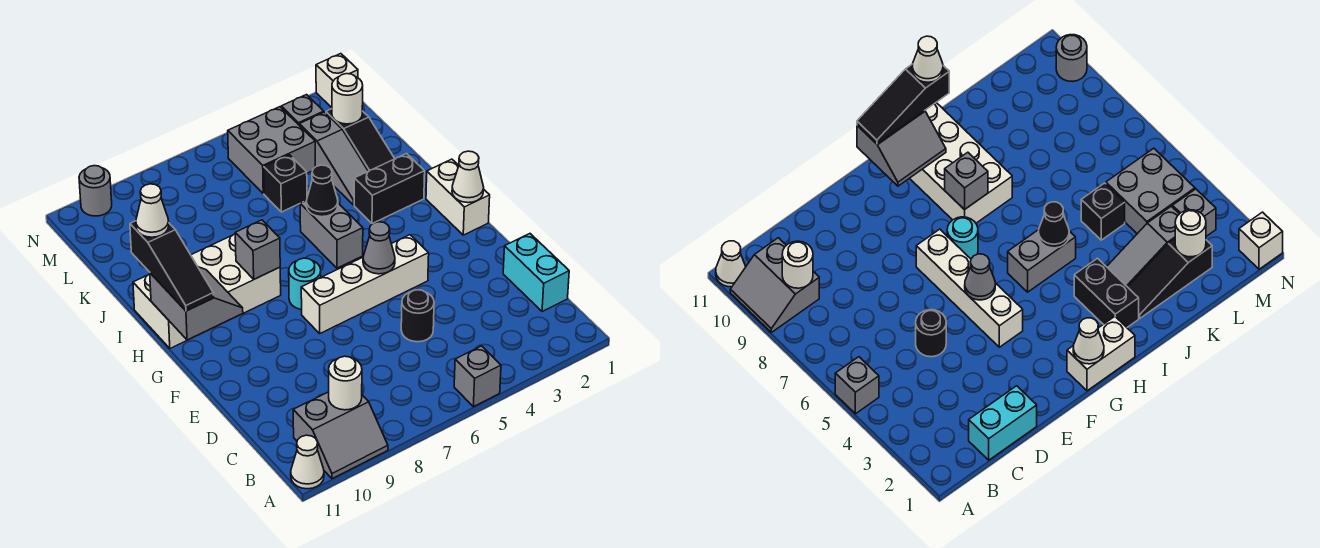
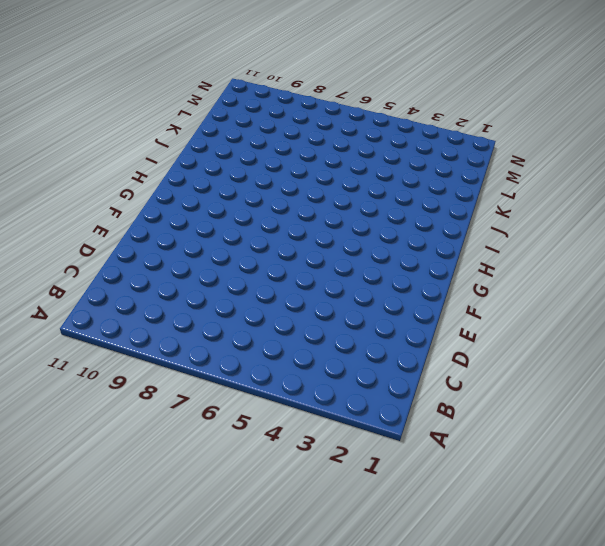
none -> grey 1x1 brick [454,346,501,407]
none -> grey 2x2 slope [293,392,388,479]
none -> white 1x1 cone [291,435,324,489]

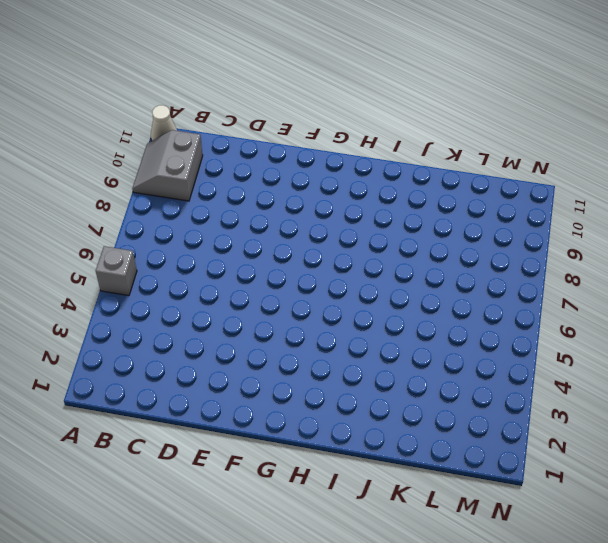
none -> cyan 1x2 brick [503,234,569,312]
none -> black 1x1 round brick [401,290,434,342]
none -> white 1x4 brick [301,235,429,333]

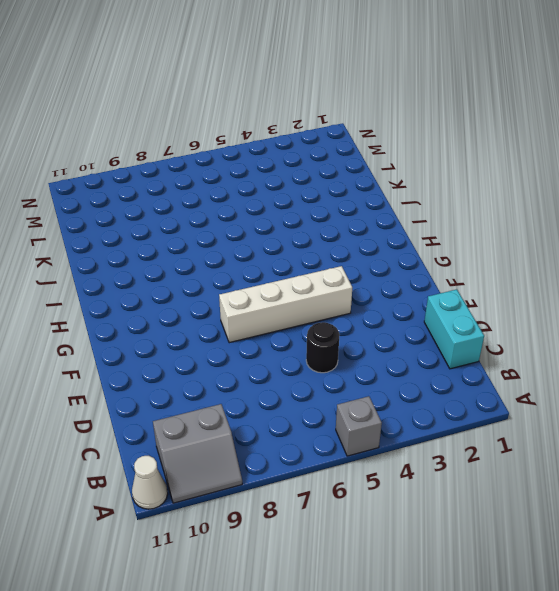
none -> white 1x2 brick [426,159,490,235]
none -> cyan 1x1 round brick [289,258,321,309]
none -> grey 1x2 brick [300,201,363,268]

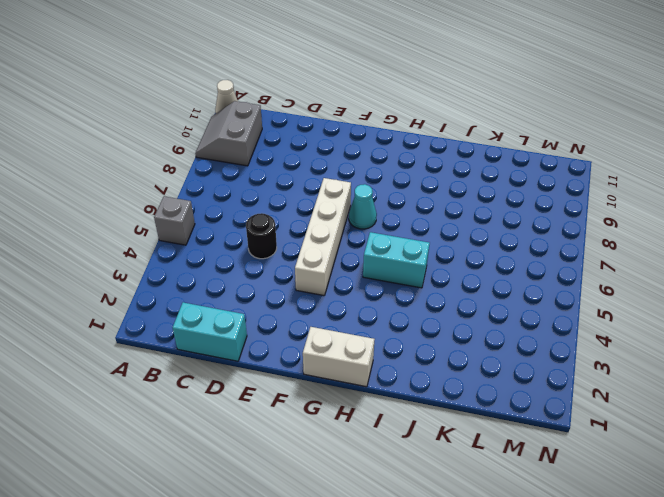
cyan 1x1 cone [349,184,377,229] -> cyan 1x1 round brick [289,258,321,309]
cyan 1x2 brick [363,232,430,288] -> grey 1x2 brick [300,201,363,268]
none -> white 2x4 brick [133,234,281,348]
none -> black 1x2 brick [354,154,425,224]
none -> black 1x3 slope [326,109,395,171]

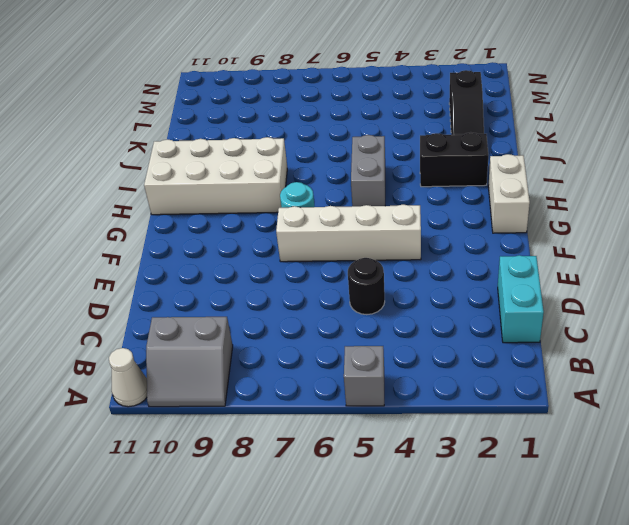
none -> grey 1x3 slope [299,112,368,205]
none -> black 1x1 brick [264,155,307,212]
none -> grey 2x2 brick [228,107,315,194]

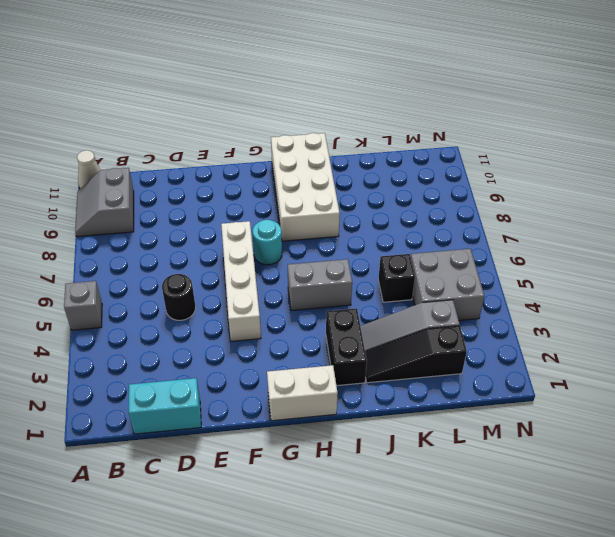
none -> grey 1x1 brick [281,95,324,125]
none -> white 1x1 brick [316,54,358,108]
none -> grey 1x1 round brick [79,166,112,216]

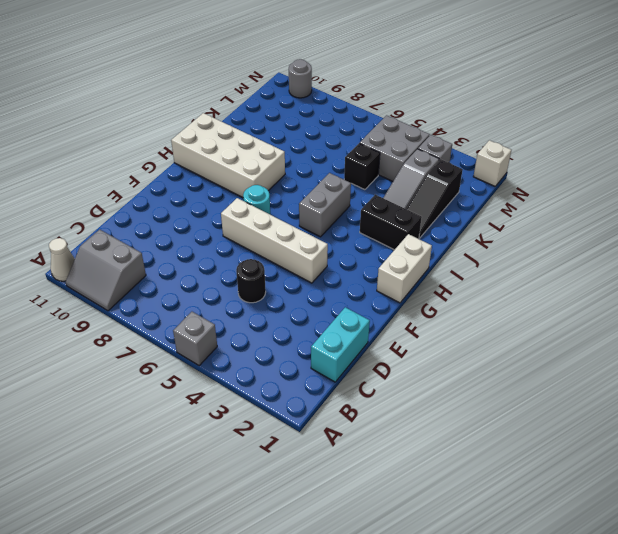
none -> white 1x1 round brick [329,356,362,410]
none -> grey 1x1 cone [363,222,395,274]
none -> white 1x1 cone [452,151,484,203]

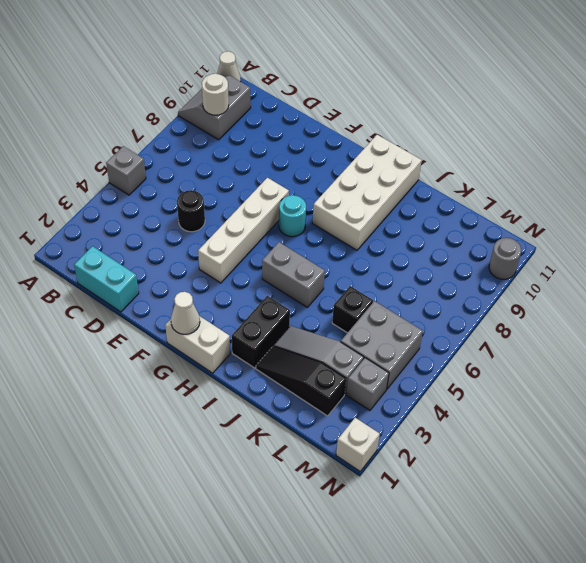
none -> grey 1x1 cone [363,222,395,274]
none -> grey 2x2 slope [150,267,243,340]
none -> grey 1x1 brick [235,220,280,279]

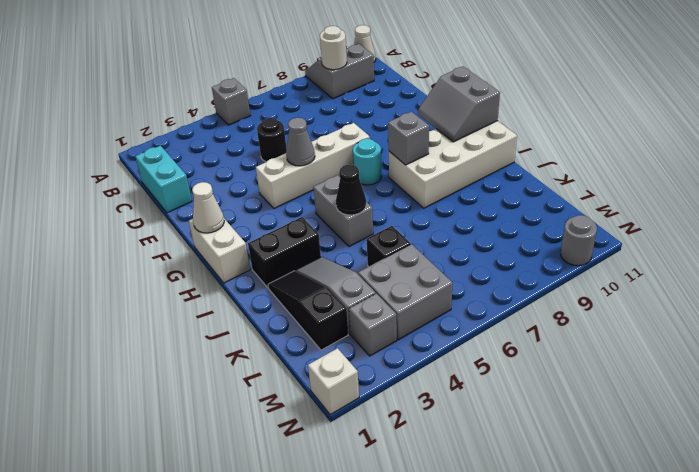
none -> white 1x1 round brick [332,74,363,124]
none -> black 1x3 slope [130,221,213,311]
none -> white 1x1 cone [136,184,169,237]

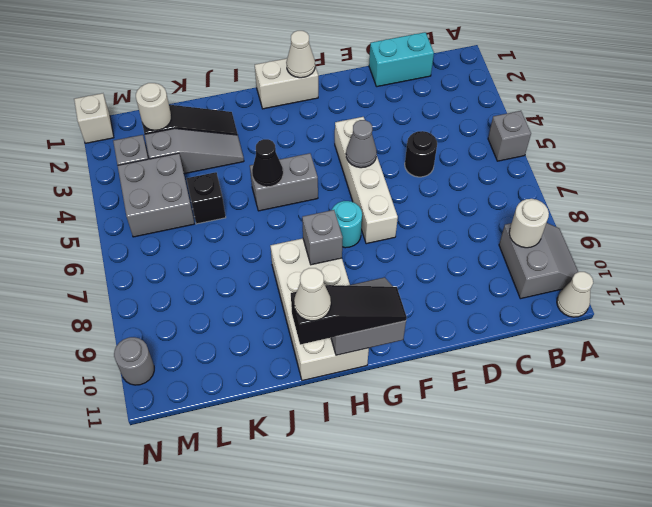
none -> black 1x2 brick [354,154,425,224]

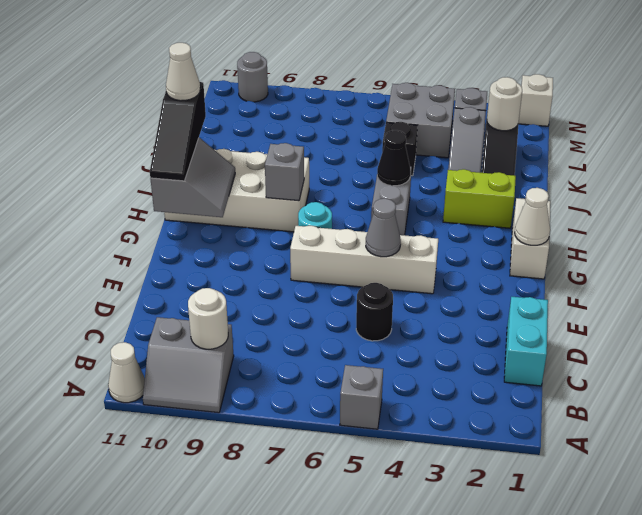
lime 1x2 brick [443,169,516,228] -> black 1x2 brick [354,154,425,224]

